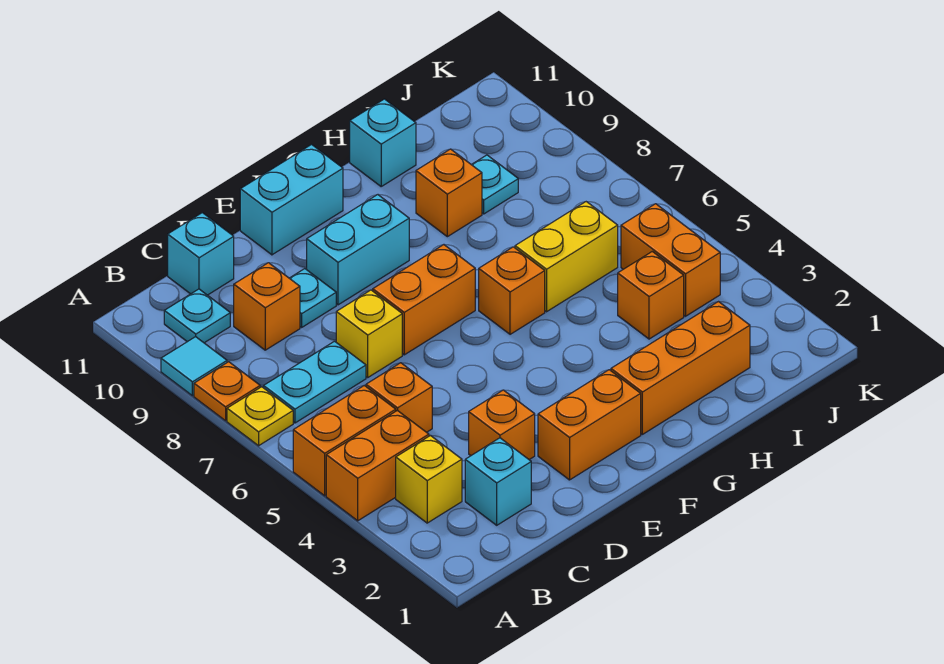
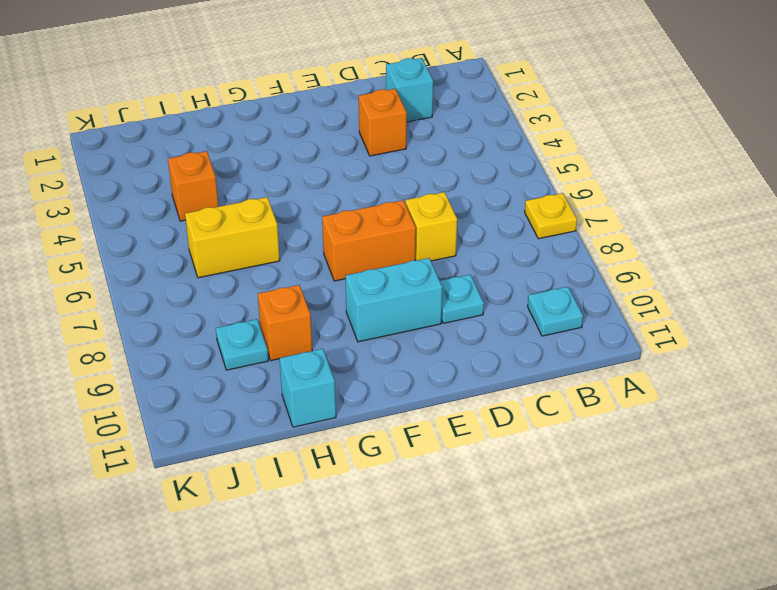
none -> orange 1x2 brick [326,410,429,521]
none -> orange 1x2 brick [293,385,396,496]
none -> orange 1x1 plate [194,362,260,421]

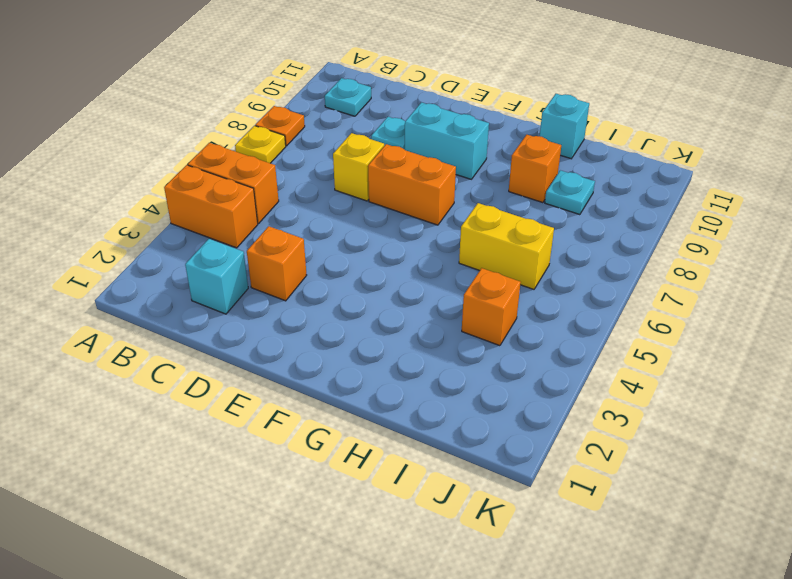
none -> cyan 1x1 tile [161,337,227,396]
none -> yellow 1x1 brick [396,436,462,523]
none -> cyan 1x2 plate [264,341,366,423]

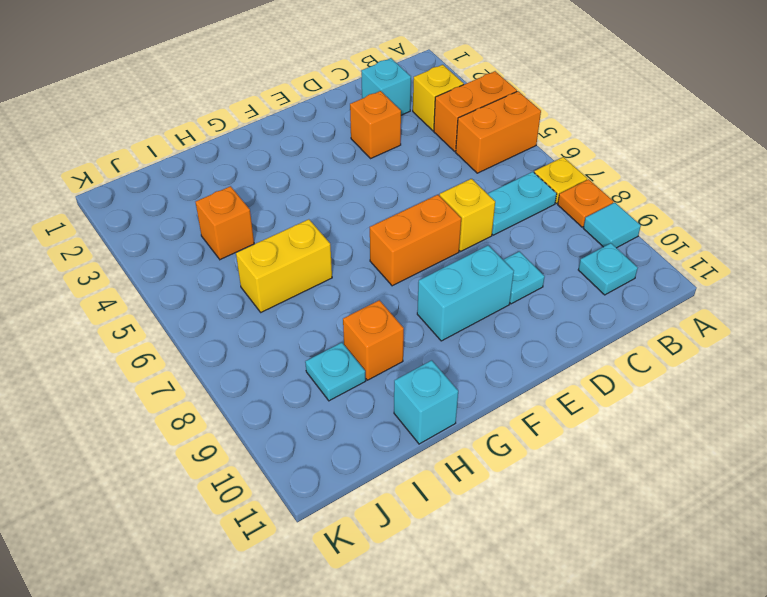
none -> orange 1x1 brick [366,363,432,432]
none -> orange 1x1 brick [234,263,300,350]
none -> cyan 1x1 brick [168,213,234,295]

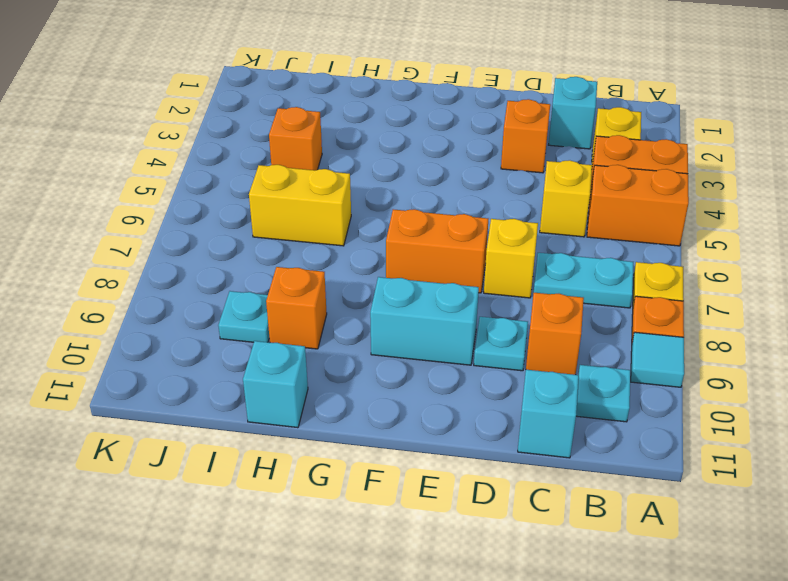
yellow 1x1 brick [540,160,592,237] -> orange 1x1 brick [366,363,432,432]
none -> orange 1x2 brick [538,370,641,480]
none -> cyan 1x2 brick [240,145,343,255]
none -> orange 1x3 brick [611,302,750,434]

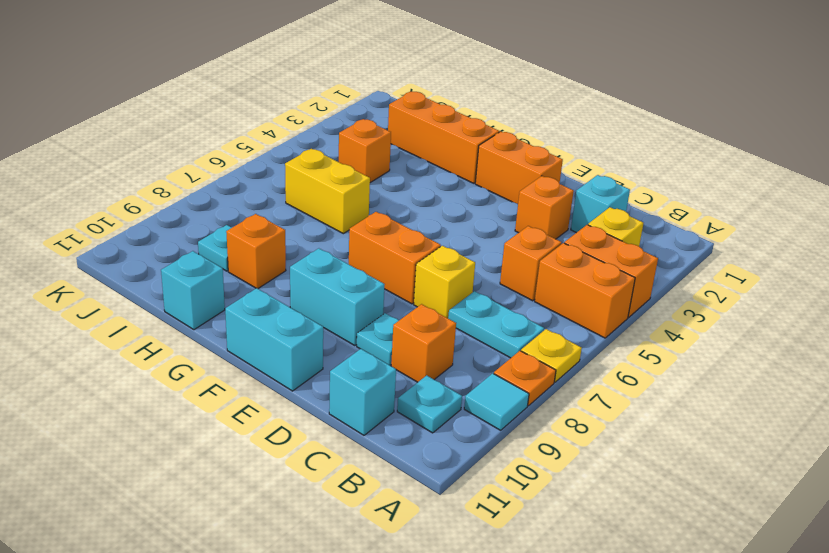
none -> orange 1x1 brick [479,247,545,334]
none -> orange 1x2 brick [621,204,720,316]

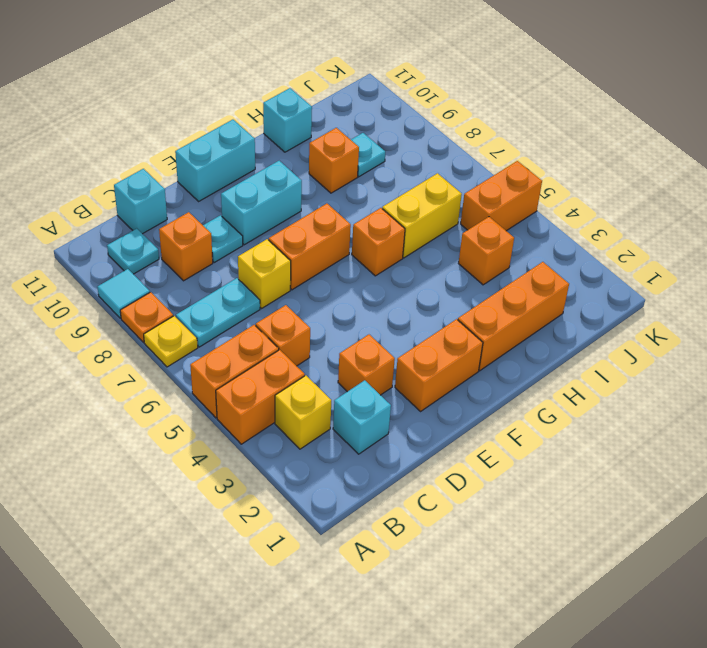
orange 1x2 brick [461,161,542,231] -> orange 1x2 brick turned to [621,204,720,316]

